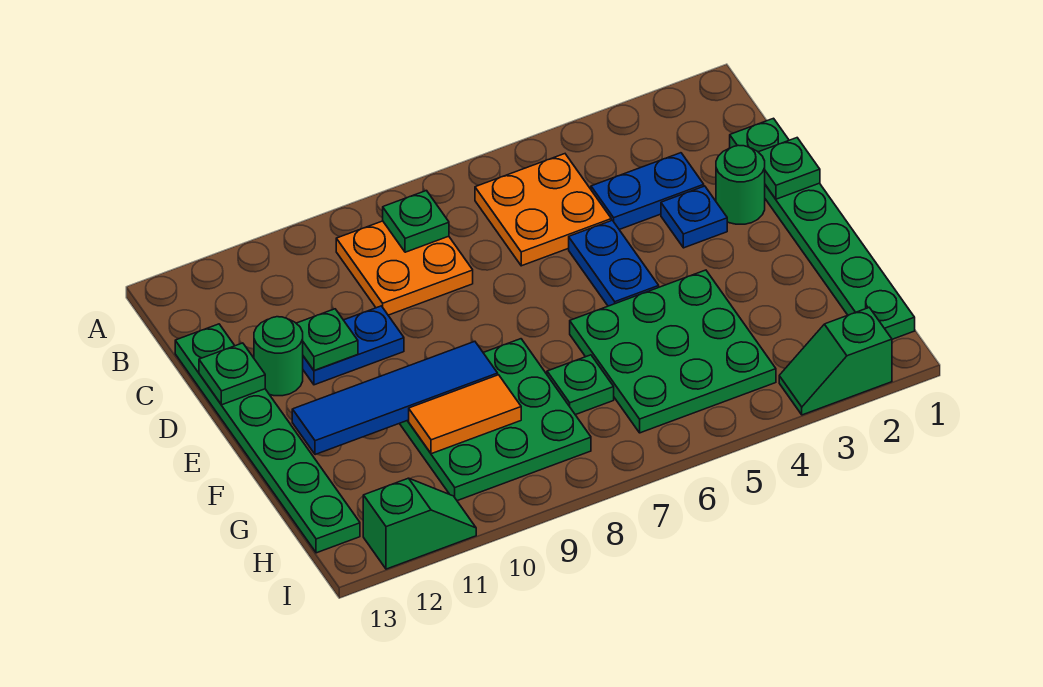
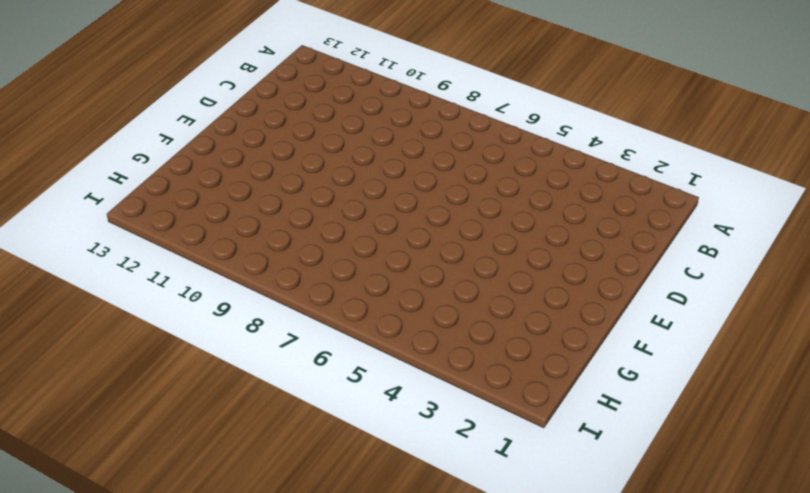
none -> orange 2x2 plate [475,154,611,266]
none -> orange 2x2 plate [336,221,473,315]
none -> green 1x6 plate [730,118,915,339]

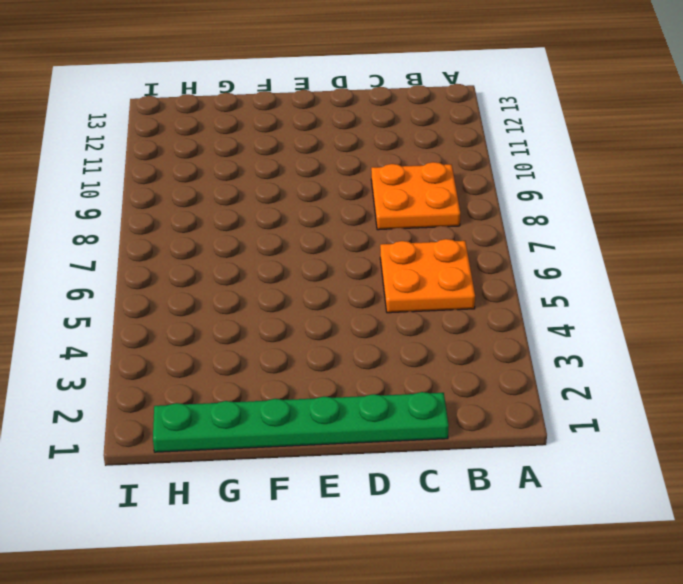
none -> blue 1x2 plate [591,153,704,230]
none -> green 1x6 plate [175,324,360,553]
none -> green 1x1 round brick [716,145,765,224]

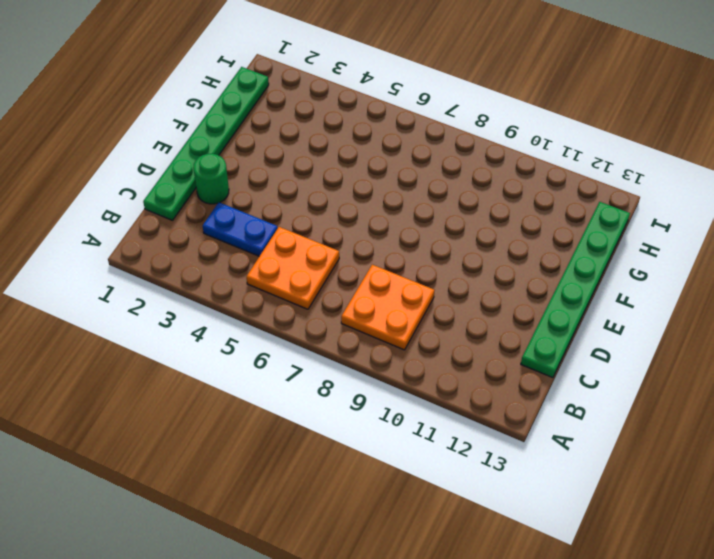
none -> blue 1x1 plate [661,186,727,248]
none -> blue 1x2 plate [569,220,659,306]
none -> blue 1x2 plate [303,306,404,385]

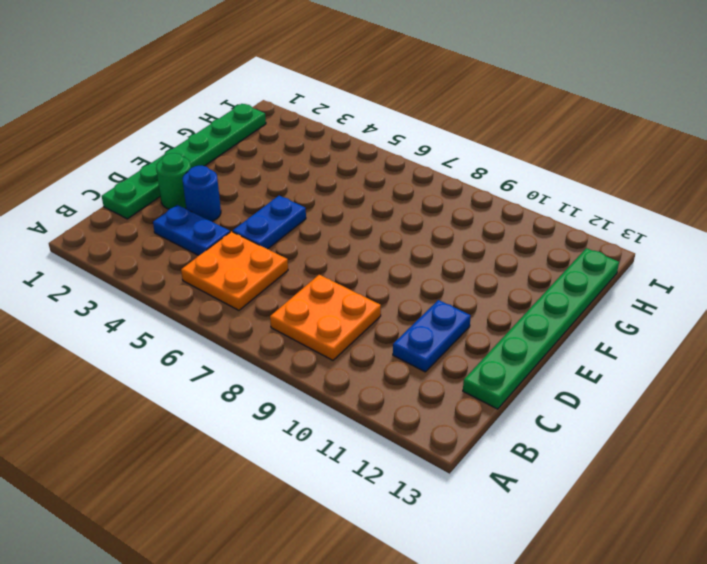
blue 1x2 plate [393,300,471,372] -> blue 1x2 plate turned to [303,306,404,385]
blue 1x1 round brick [183,166,221,221] -> blue 1x1 plate [661,186,727,248]
none -> green 1x1 round brick [254,317,303,396]
none -> green 3x3 plate [570,270,776,433]
none -> green 3x3 plate [399,339,591,501]

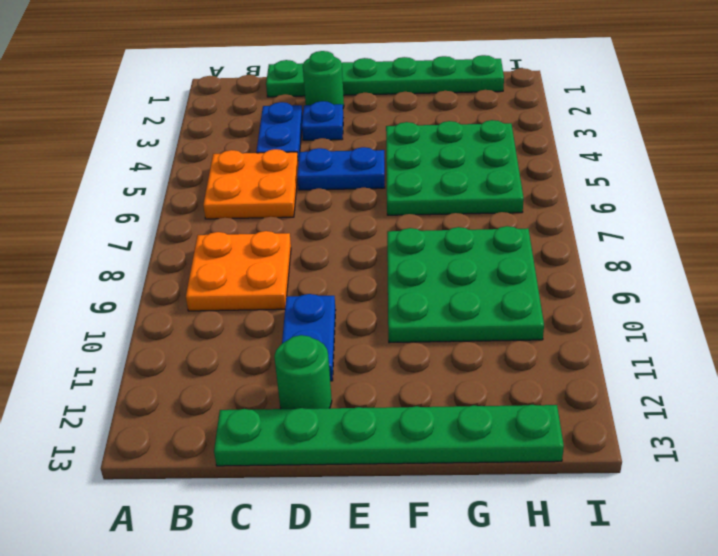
none -> green 1x1 plate [547,355,614,415]
none -> green 1x2 slope [779,308,892,415]
none -> green 1x2 slope [363,478,476,569]

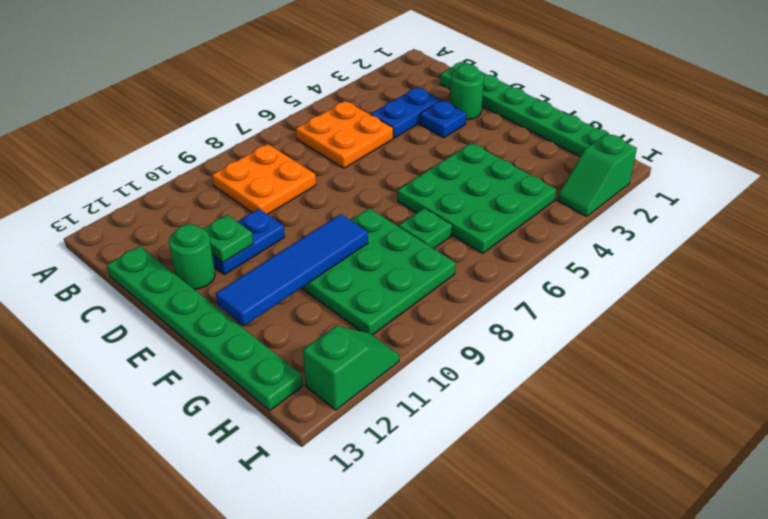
none -> blue 1x2 plate [569,220,659,306]
none -> green 1x1 plate [383,191,449,252]
none -> green 1x1 plate [759,138,820,199]

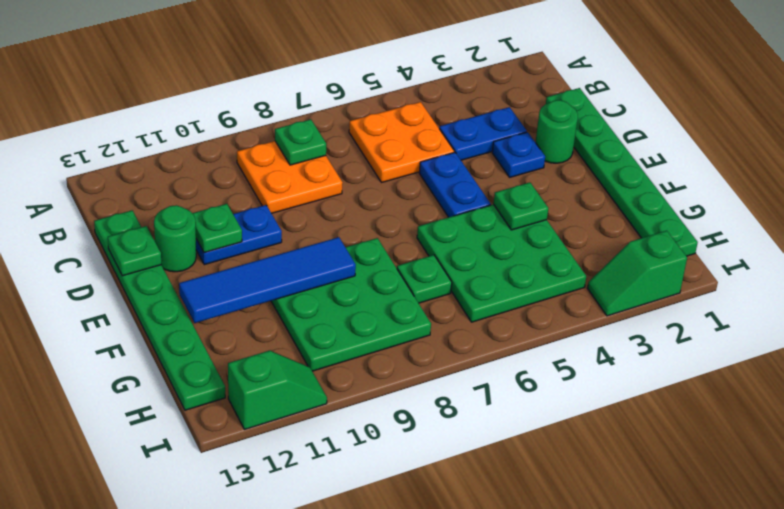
green 1x1 plate [493,182,548,230] -> green 1x1 plate moved to [759,138,820,199]
none -> orange 1x2 tile [409,375,521,454]

